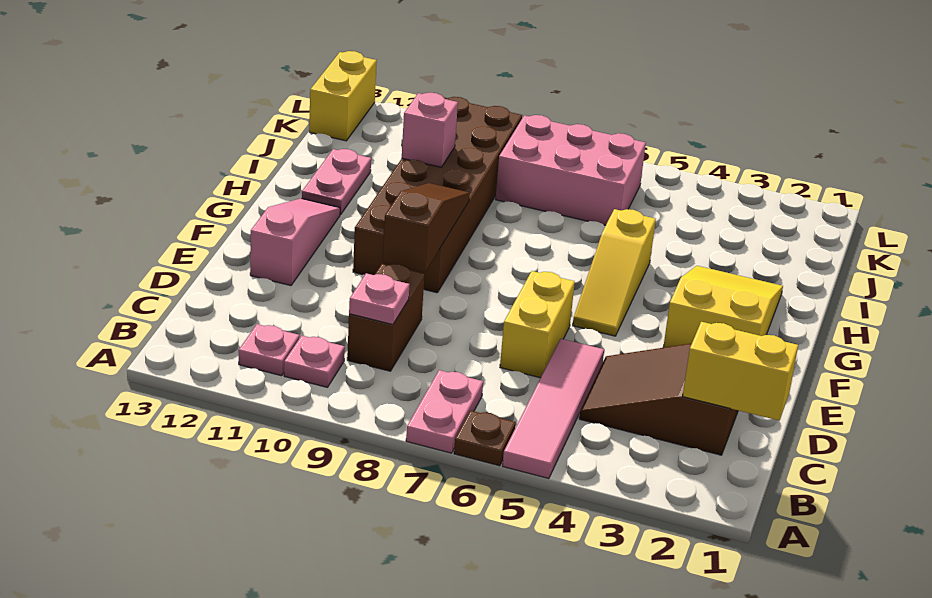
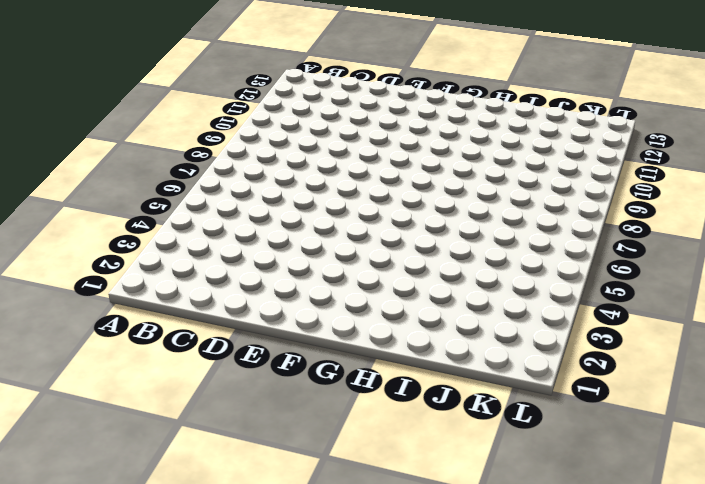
none -> pink 1x4 tile [502,339,604,479]
none -> brown 1x1 plate [454,411,516,466]
none -> pink 1x2 plate [406,370,483,453]

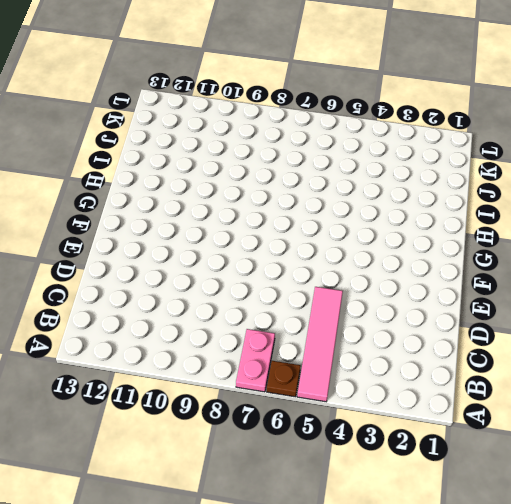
none -> pink 1x1 plate [284,336,345,387]
none -> pink 1x1 plate [239,324,299,376]
none -> brown 2x3 slope [579,343,738,455]

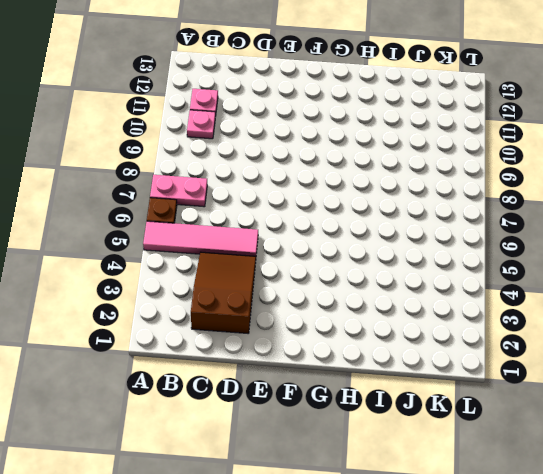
none -> brown 1x2 brick [347,264,424,371]
none -> yellow 1x2 brick [500,271,575,378]
none -> pink 1x3 slope [250,198,340,286]

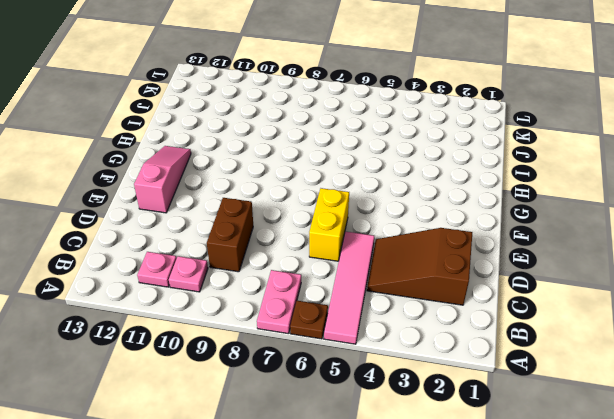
none -> yellow 2x3 slope [663,266,783,348]
none -> yellow 1x3 slope [573,209,656,336]
none -> brown 2x6 brick [353,97,522,293]

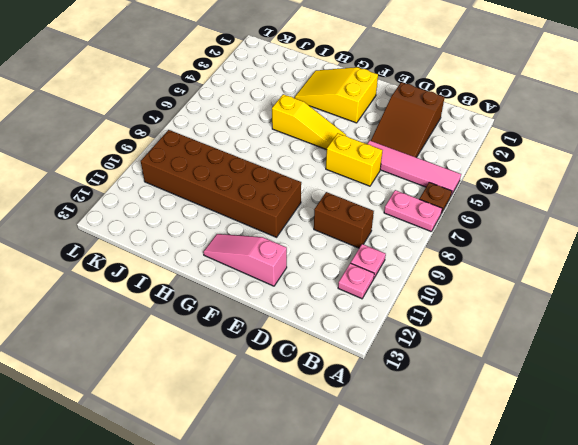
none -> pink 1x2 plate [302,149,371,215]
none -> pink 2x3 brick [496,115,646,225]
none -> yellow 1x2 brick [309,51,377,141]

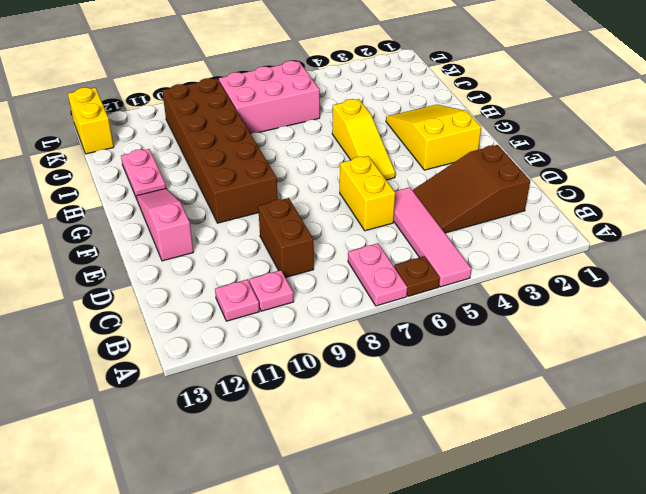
none -> yellow 1x2 brick [683,322,798,421]
none -> pink 1x1 plate [349,273,409,325]
none -> brown 1x3 slope [383,183,470,272]

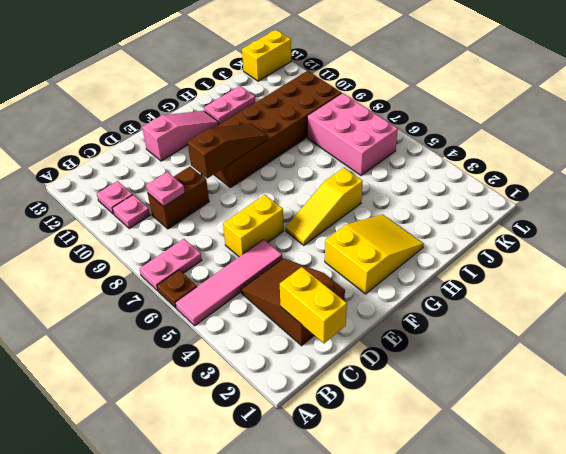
none -> pink 1x1 brick [402,93,458,167]

